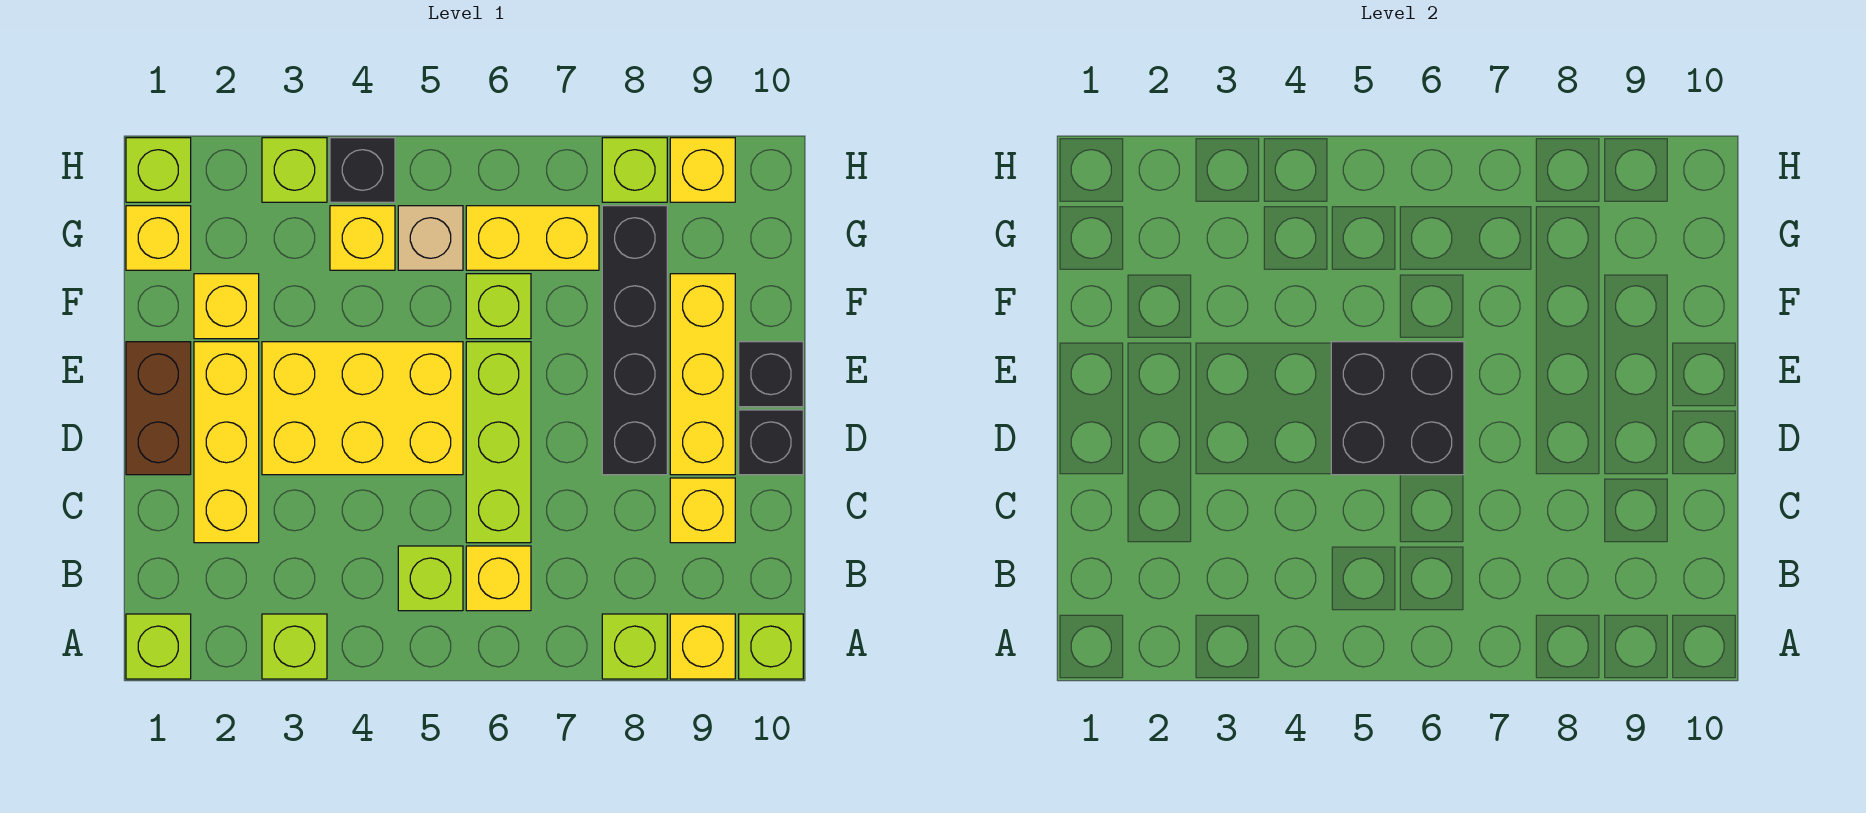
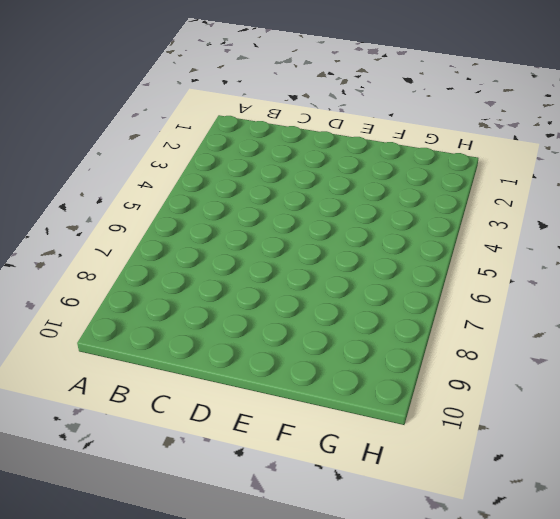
none -> lime 1x1 brick [126,614,191,679]
none -> lime 1x1 brick [262,614,327,679]
none -> lime 1x1 brick [602,614,667,679]

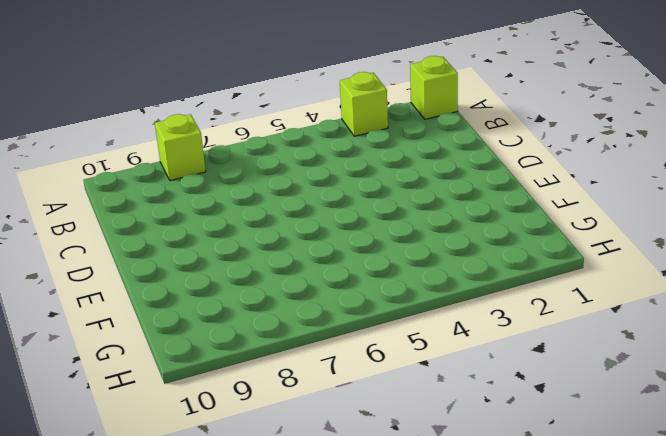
none -> yellow 1x1 brick [670,614,735,679]
none -> lime 1x1 brick [739,614,803,679]
none -> lime 1x1 brick [398,546,463,611]

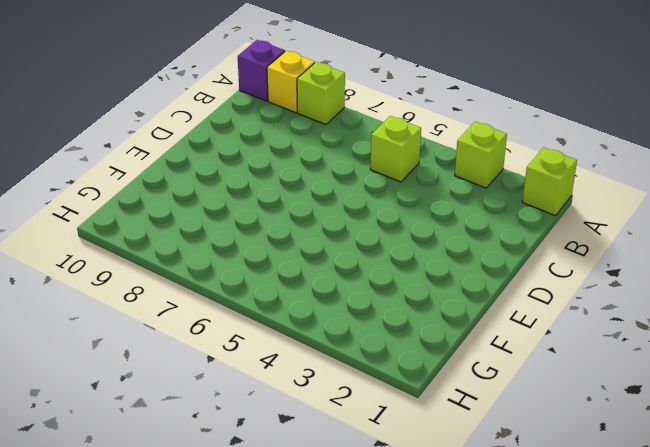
purple 1x1 brick [238,40,285,101] -> lime 1x1 brick [739,614,803,679]
none -> yellow 1x1 brick [466,546,531,611]
none -> yellow 1x3 brick [194,342,259,543]
none -> lime 1x3 brick [466,342,531,543]

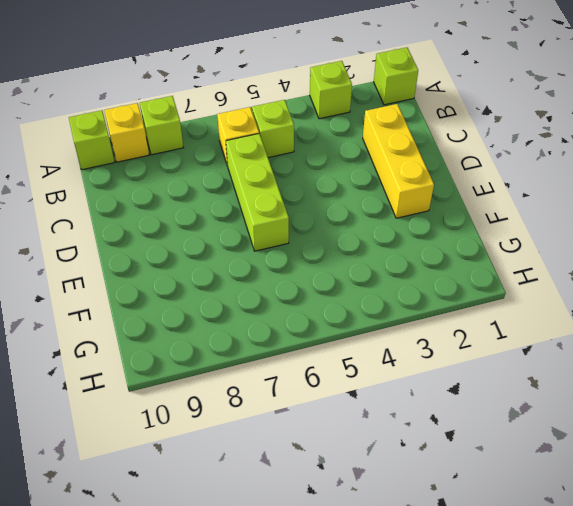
none -> yellow 1x1 brick [670,478,735,543]
none -> brown 1x2 brick [126,342,191,475]
none -> yellow 2x3 brick [262,342,463,475]

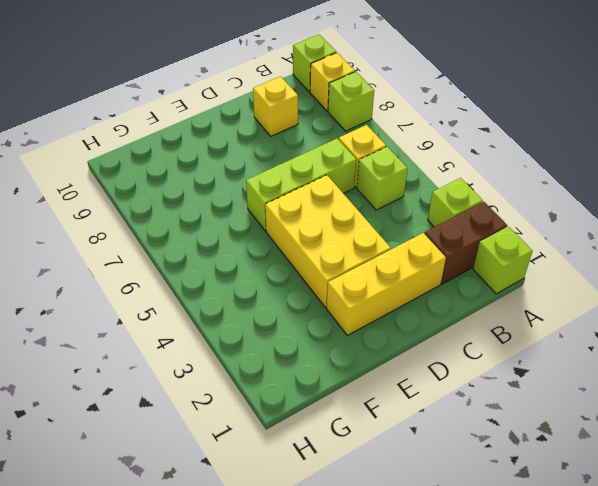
brown 1x2 brick [425,202,507,284] -> brown 1x2 brick moved to [126,342,191,475]
none -> black 1x4 brick [602,206,667,475]
none -> yellow 1x3 brick [670,274,735,475]
none -> black 1x1 brick [739,410,803,475]

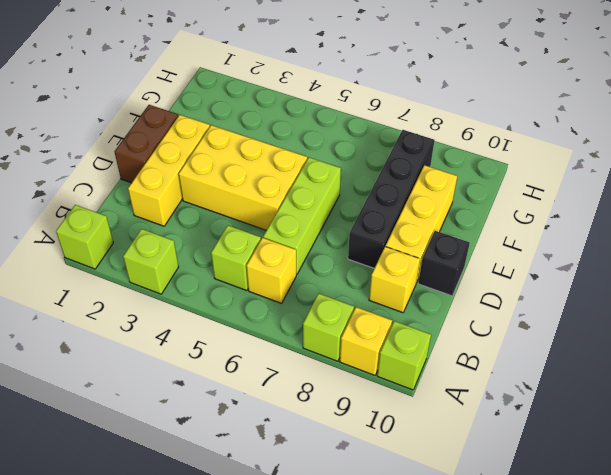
none -> black 1x1 brick [739,342,803,407]
none -> yellow 1x1 brick [194,274,259,339]
none -> lime 1x1 brick [466,274,531,339]

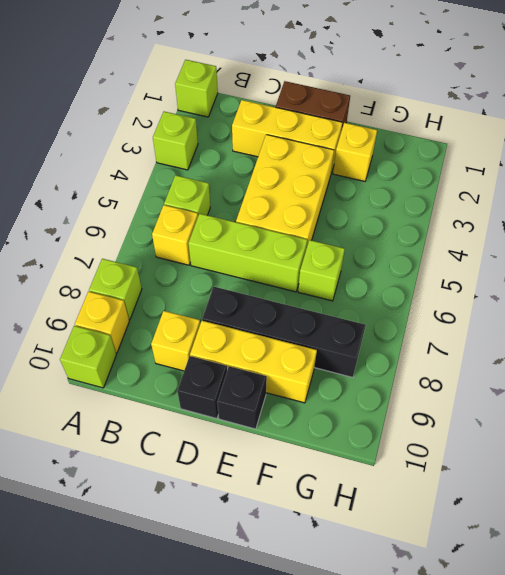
none -> yellow 1x1 brick [126,206,191,270]
none -> yellow 1x1 brick [330,206,395,270]
none -> tan 1x1 brick [398,206,463,270]

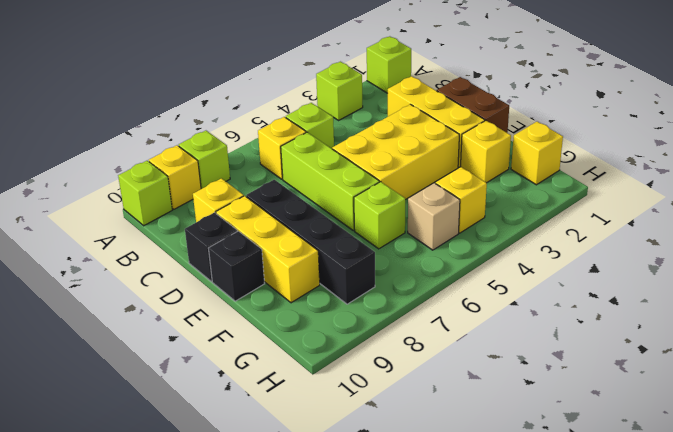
none -> yellow 1x2 brick [466,206,599,270]
none -> lime 1x1 brick [126,138,191,202]
none -> lime 1x1 brick [262,138,327,202]

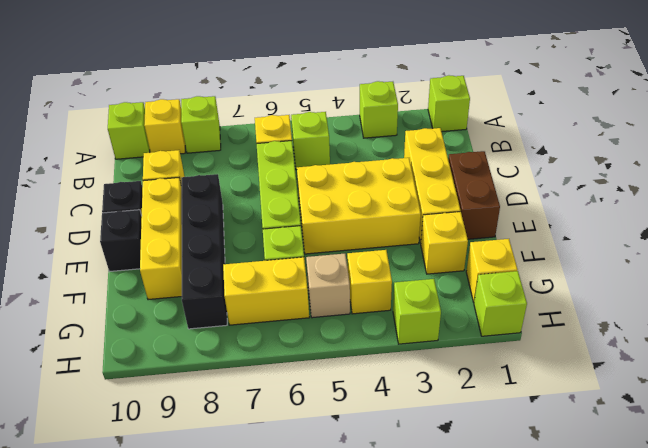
none -> black 1x1 brick [330,138,395,202]
none -> lime 1x1 brick [602,138,667,202]
none -> yellow 1x1 brick [670,138,735,202]

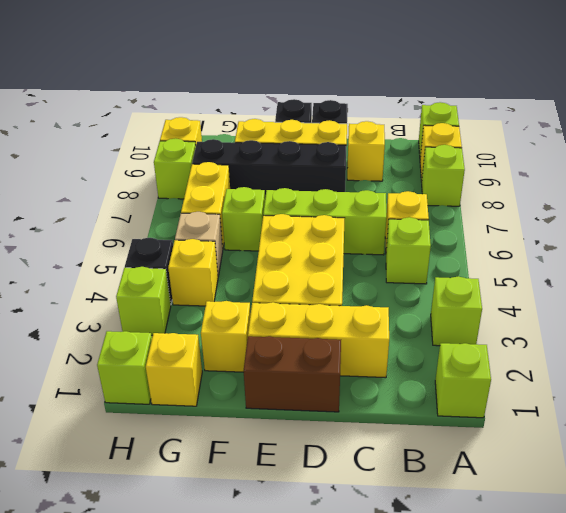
none -> black 2x2 brick [1331,342,1464,475]

